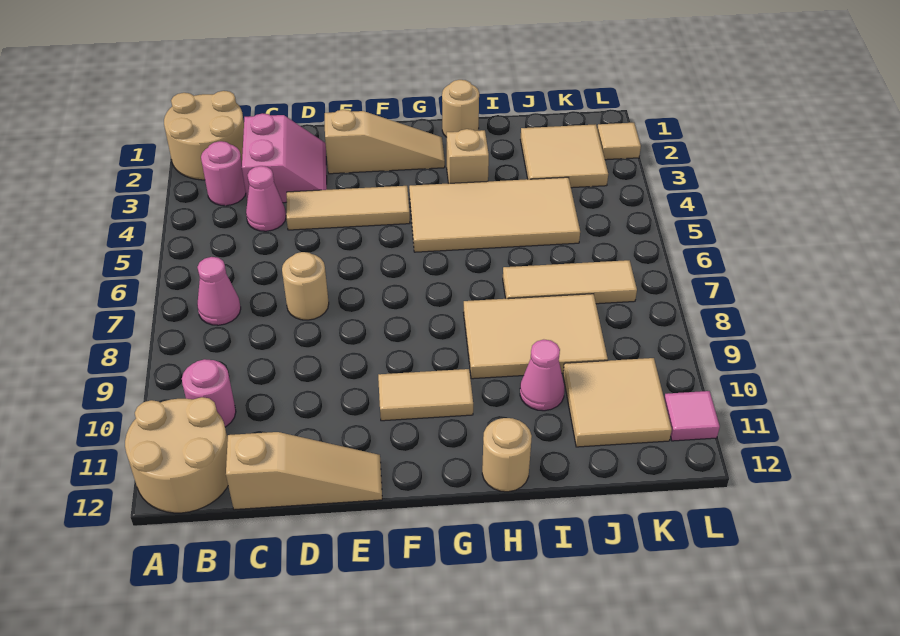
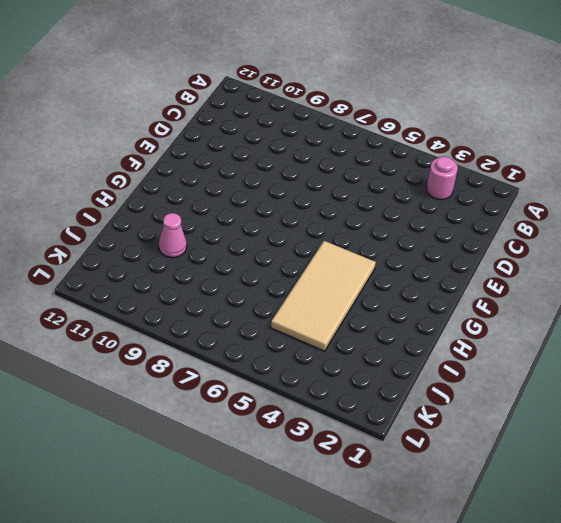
none -> tan 2x2 round brick [164,91,244,180]
none -> tan 2x2 round brick [125,397,228,513]
none -> pink 1x1 cone [197,257,241,325]

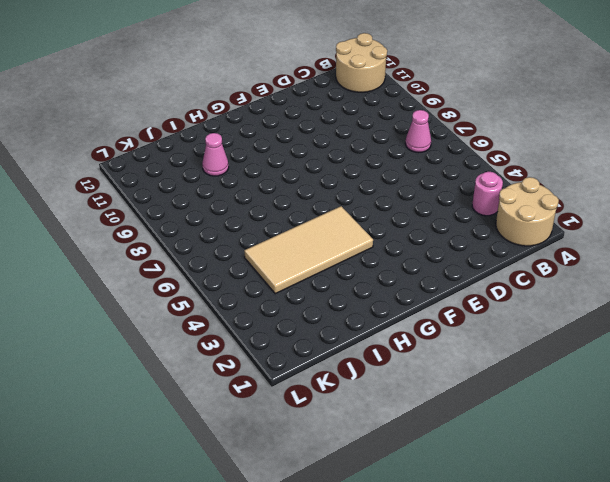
none -> pink 1x1 round brick [182,359,236,427]
none -> pink 2x2 slope [242,113,327,203]
none -> pink 1x1 cone [246,166,286,231]

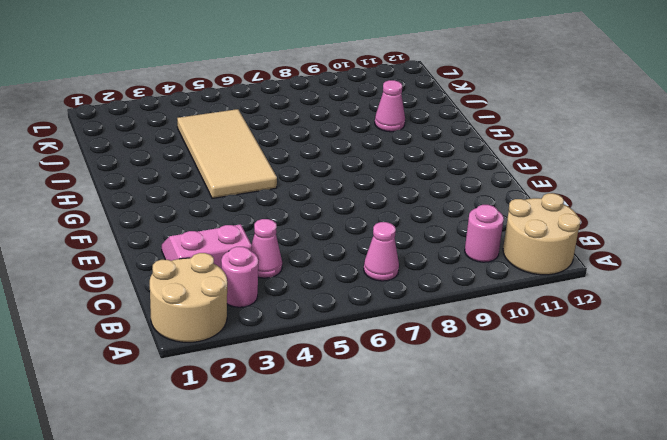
none -> tan 1x3 slope [226,432,382,510]
none -> tan 1x3 tile [286,186,410,230]
none -> tan 1x1 round brick [282,252,329,320]

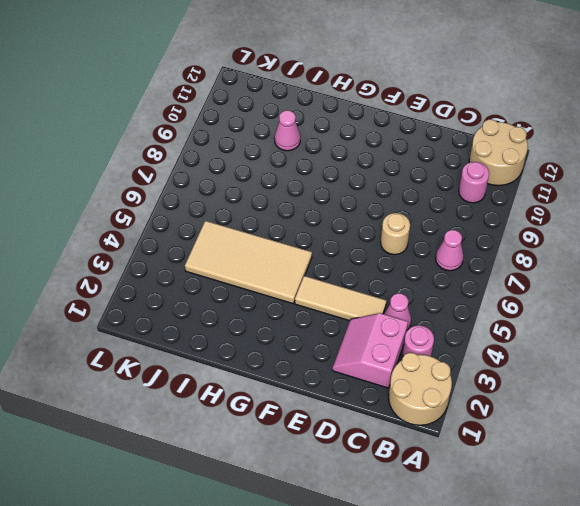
none -> tan 1x3 slope [226,432,382,510]
none -> tan 1x3 slope [325,110,445,174]
none -> tan 1x2 tile [378,369,473,421]

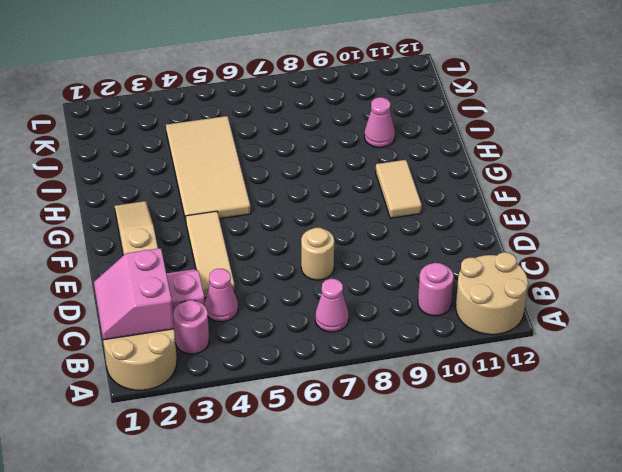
pink 2x2 slope [94,248,174,340] -> none
none -> tan 1x3 slope [226,432,382,510]
none -> tan 1x1 round brick [442,80,479,137]
none -> tan 1x1 brick [447,129,489,183]

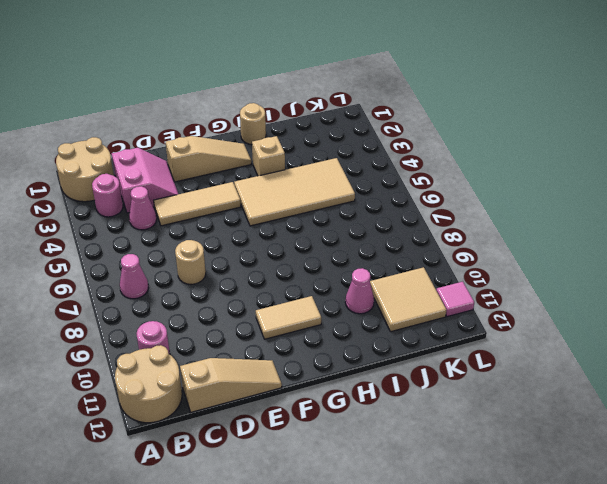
none -> tan 2x3 tile [463,294,608,379]
none -> tan 1x1 round brick [482,418,532,492]
none -> tan 1x3 tile [503,260,637,304]

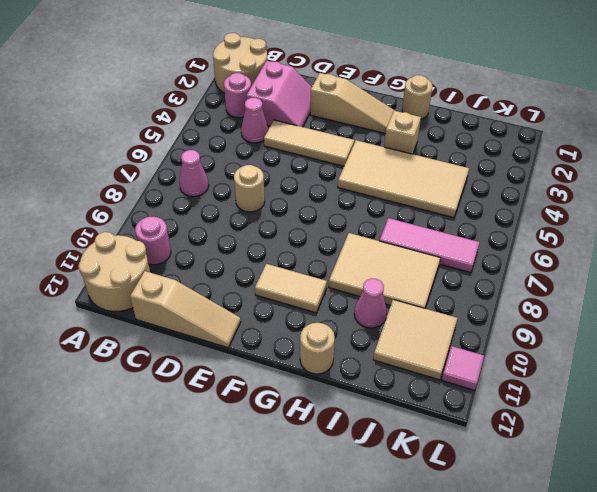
pink 1x3 tile [380,218,480,273] -> tan 1x3 tile [503,260,637,304]
none -> tan 2x2 tile [520,124,608,188]
none -> tan 1x1 tile [597,123,641,160]

